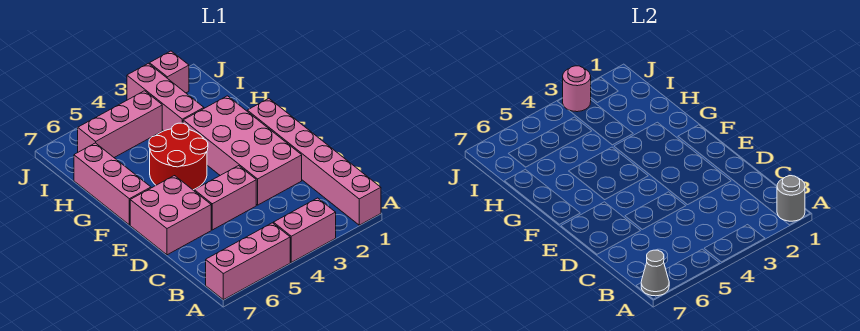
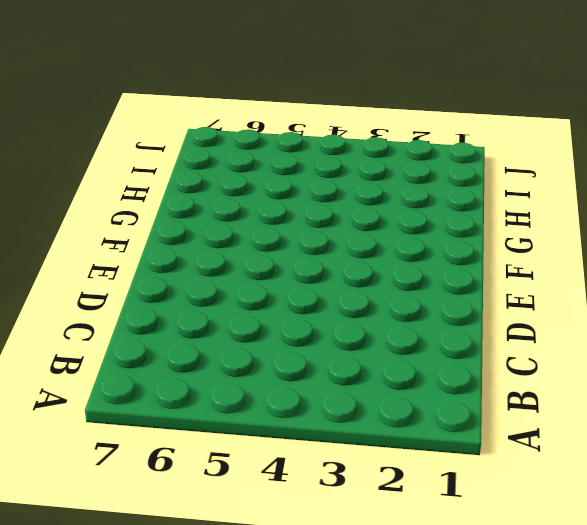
none -> pink 1x6 brick [247,99,381,225]
none -> pink 1x2 brick [273,198,336,262]
none -> pink 1x3 brick [206,223,290,300]

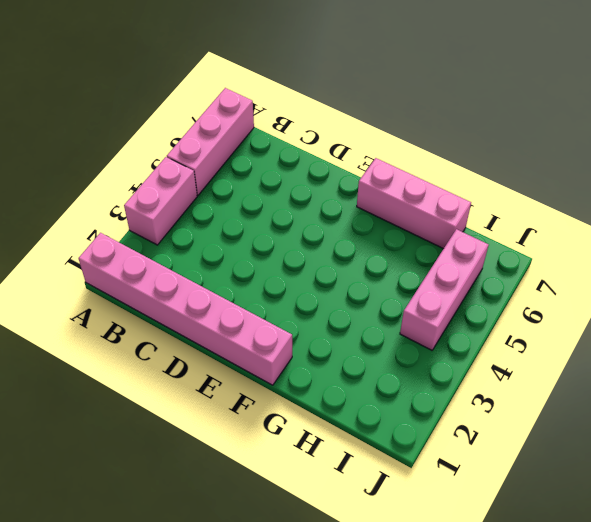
none -> pink 2x4 brick [183,96,302,205]
none -> pink 1x2 brick [194,166,256,230]
none -> pink 2x2 brick [130,176,211,255]

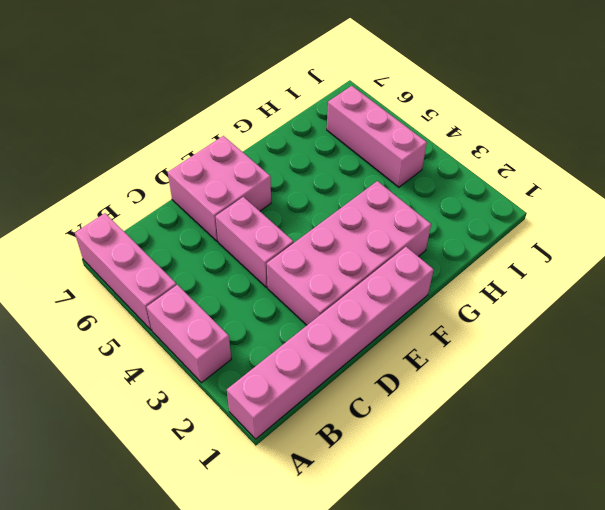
none -> red 2x2 round brick [149,123,208,190]
none -> pink 1x3 brick [74,143,151,225]
none -> pink 1x3 brick [127,63,204,131]

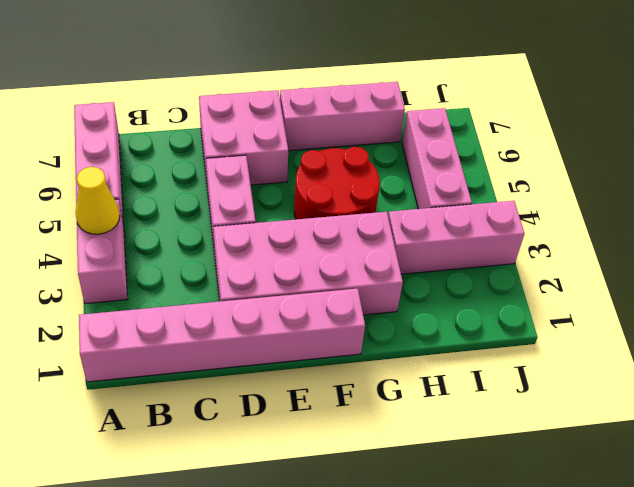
yellow 1x1 cone [76,167,120,234] -> none
none -> pink 1x1 brick [150,51,189,93]
none -> grey 1x1 round brick [777,176,805,221]
none -> grey 1x1 cone [641,250,669,296]

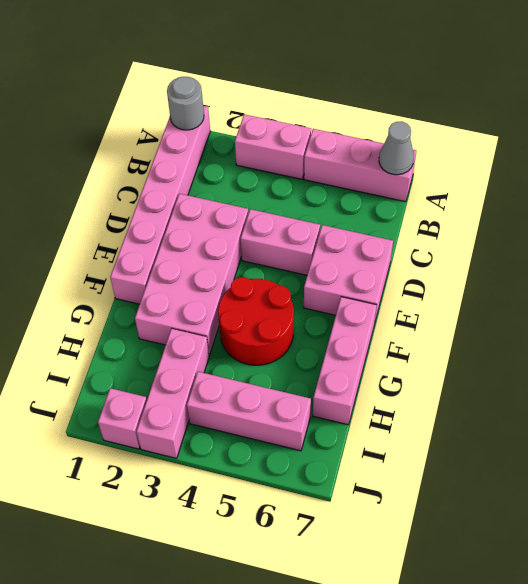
none -> pink 1x1 round brick [563,66,591,112]

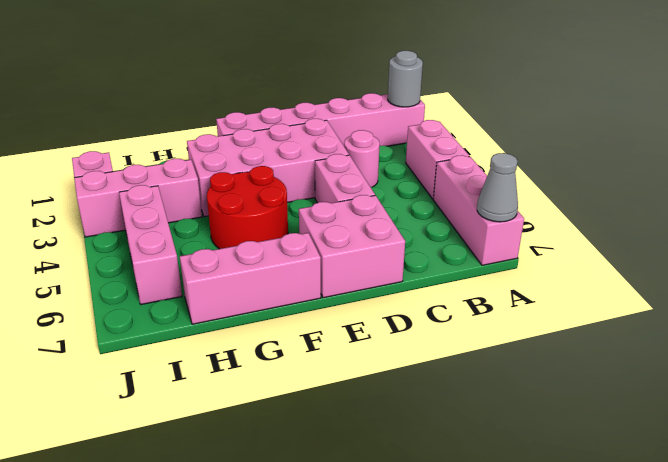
pink 1x1 round brick [344,130,380,187] -> pink 1x1 round brick moved to [563,66,591,112]

